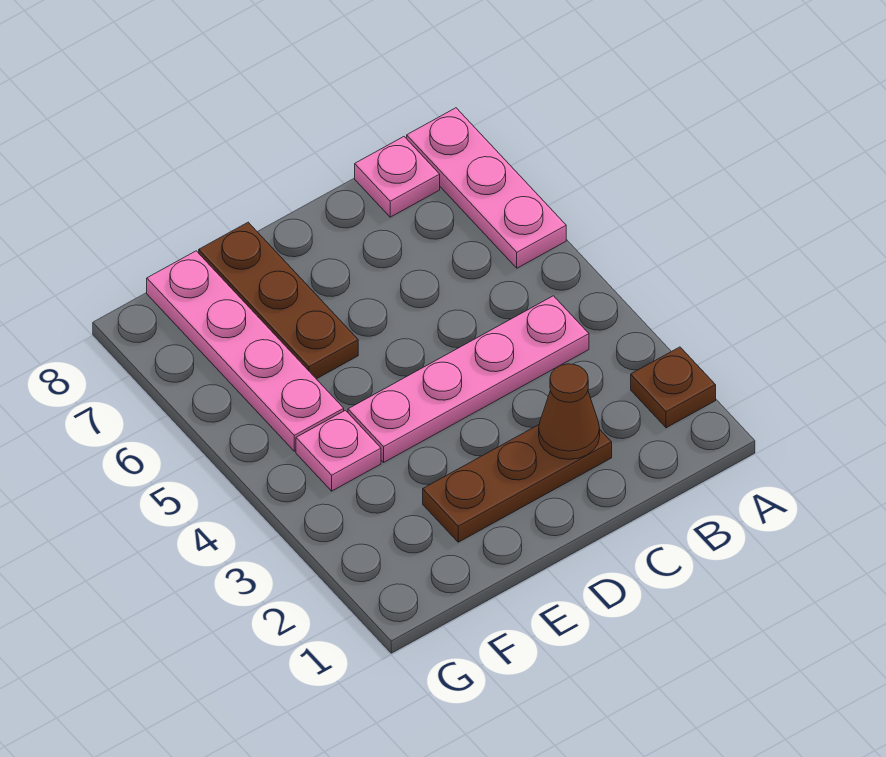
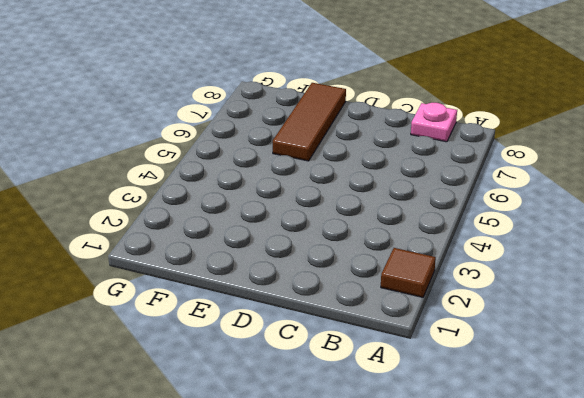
brown 1x1 tile [381,248,436,297] -> brown 1x1 plate [631,347,716,428]
brown 1x3 tile [273,83,346,161] -> brown 1x3 plate [199,222,358,379]
none -> pink 1x3 plate [407,108,566,268]
none -> pink 1x4 plate [348,296,589,462]

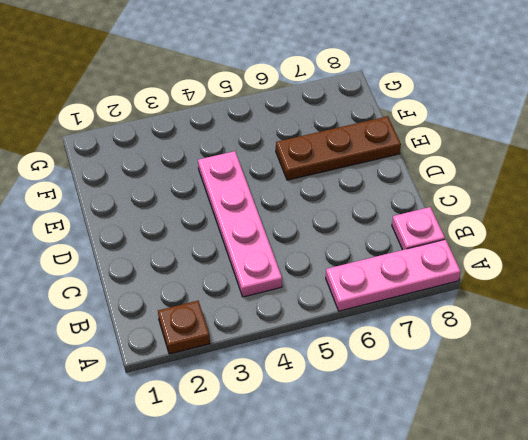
none -> brown 1x3 plate [423,425,612,542]
none -> pink 1x1 plate [296,410,381,491]

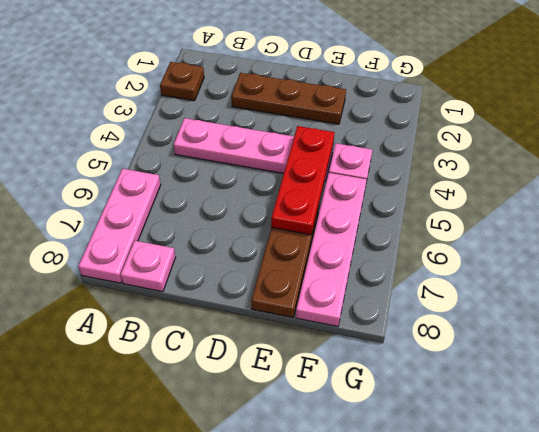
red 1x3 plate [271,126,334,235] -> none
none -> brown 1x1 cone [539,364,600,459]

